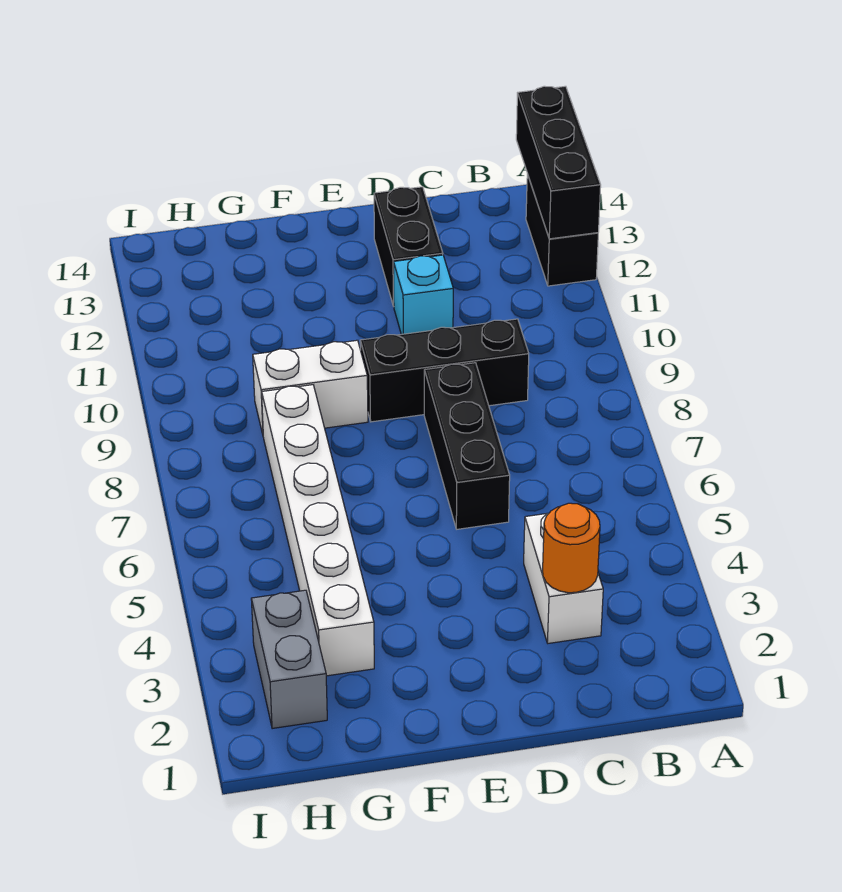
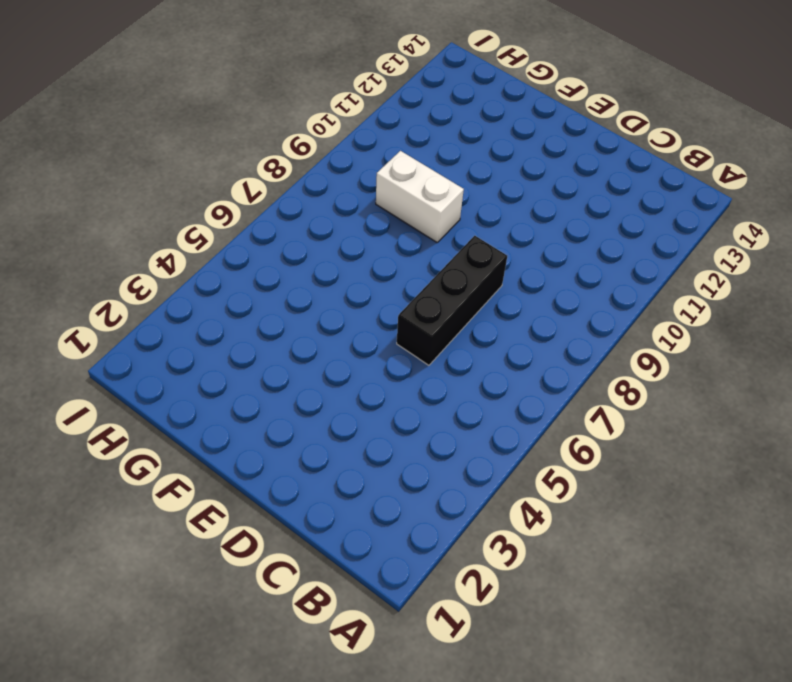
none -> black 1x2 brick [526,174,598,286]
none -> white 1x2 brick [524,513,603,643]

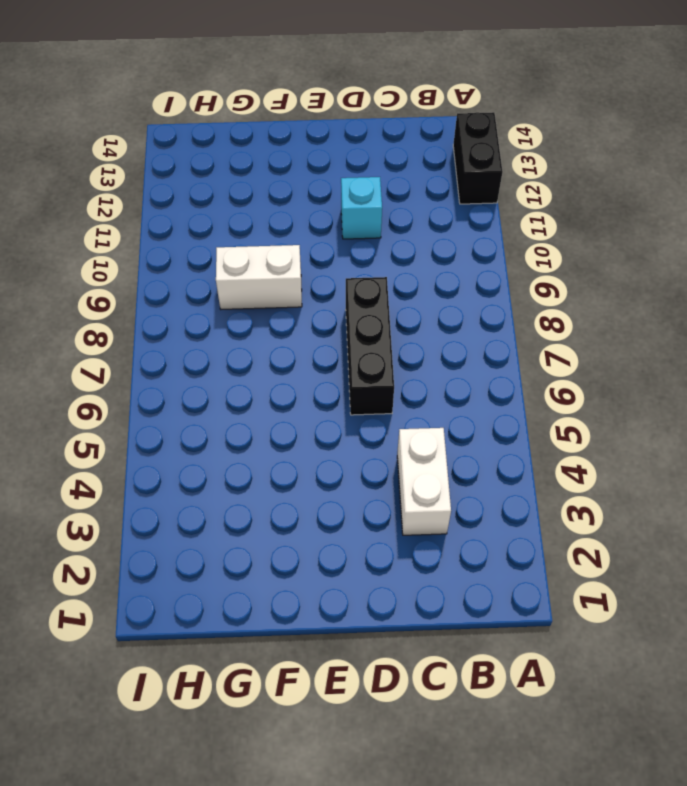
none -> black 1x3 brick [360,319,529,422]
none -> black 1x2 brick [374,187,443,306]

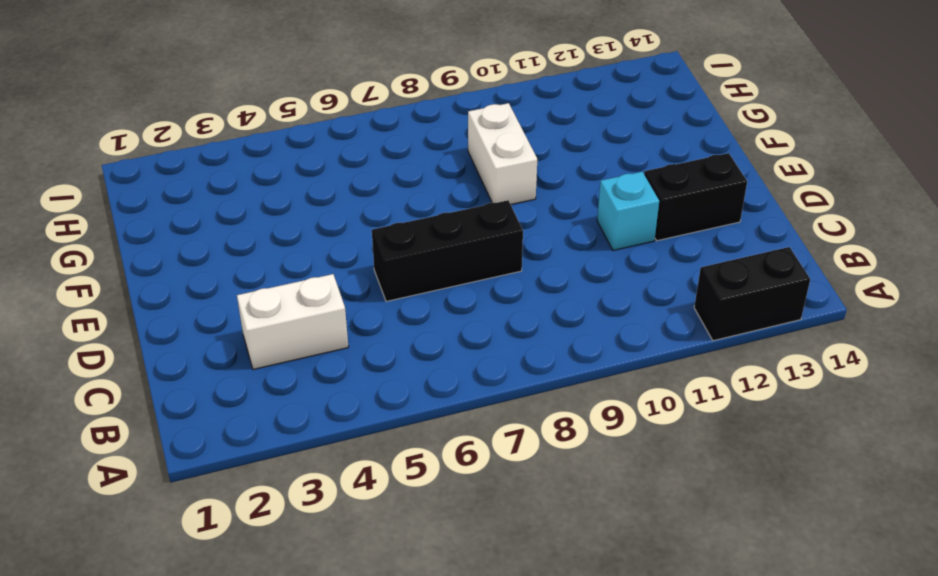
none -> black 1x3 brick [360,319,529,422]
none -> white 1x6 brick [262,385,374,676]

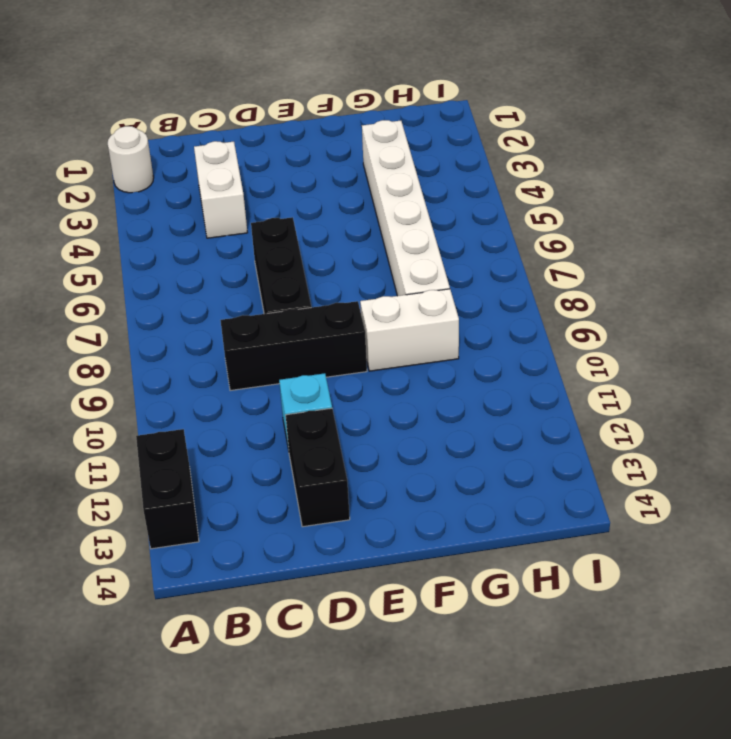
white 1x1 round brick [108,126,154,193] -> none
none -> grey 1x2 brick [251,590,327,729]
none -> black 1x3 brick [516,86,601,239]

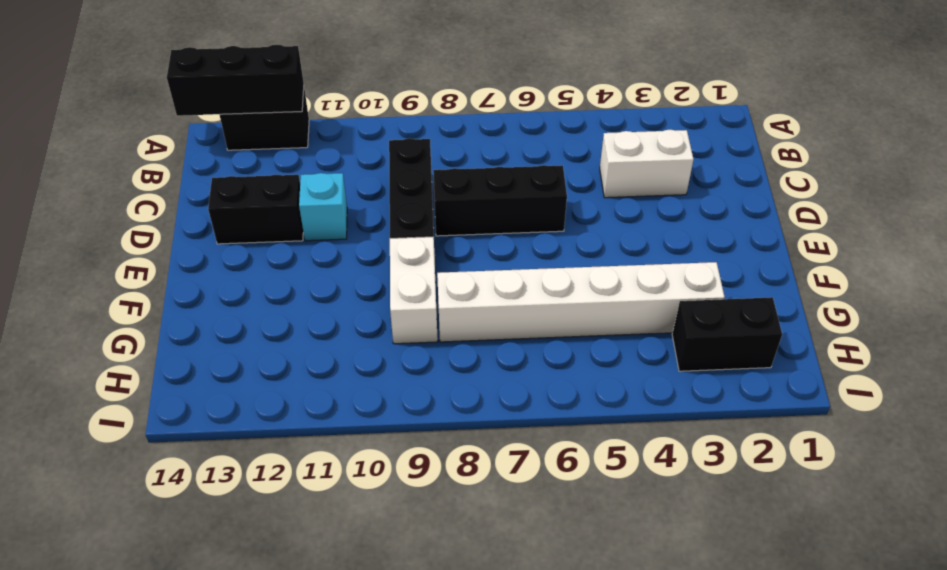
black 1x2 brick [672,297,782,371] -> grey 1x2 brick [251,590,327,729]
none -> orange 1x1 round brick [543,503,600,593]

